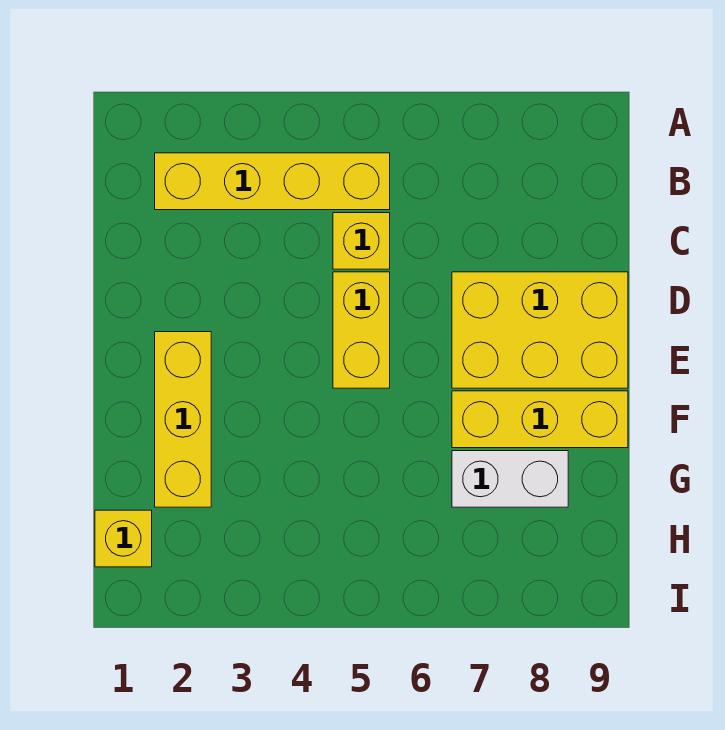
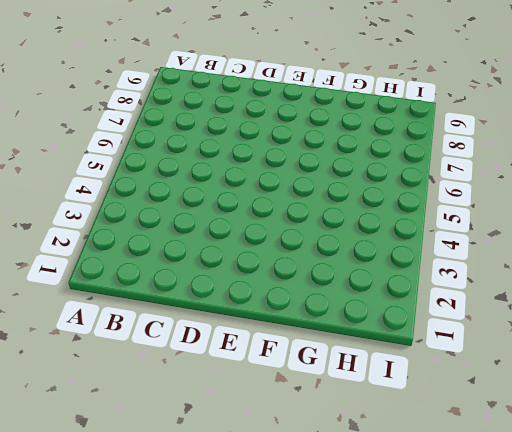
none -> yellow 1x4 brick [155,153,390,210]
none -> yellow 1x1 brick [333,213,390,269]

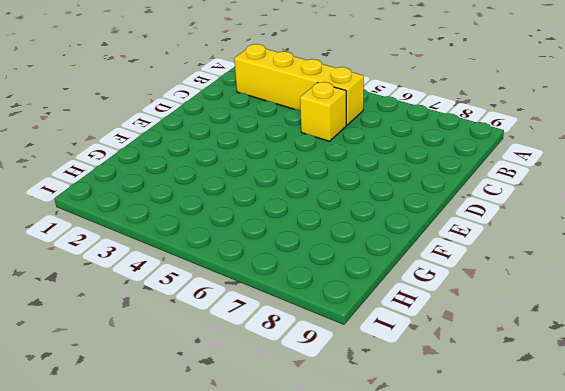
none -> yellow 1x2 brick [333,272,390,388]
none -> yellow 2x3 brick [452,272,628,388]

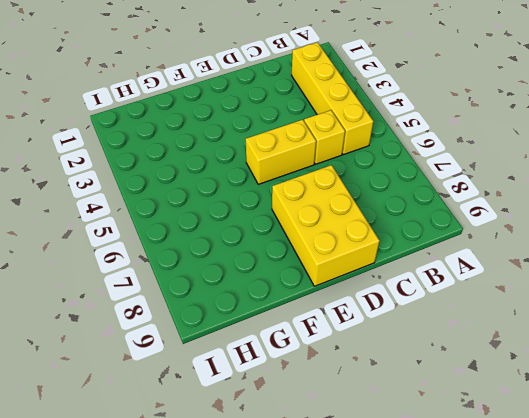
none -> yellow 1x3 brick [155,332,211,507]
none -> yellow 1x3 brick [452,391,628,448]

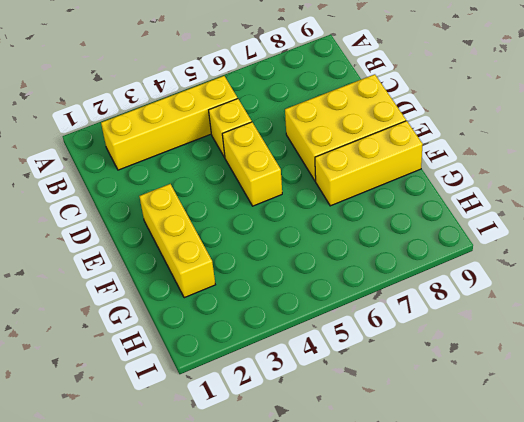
none -> white 1x2 brick [452,451,568,507]
none -> yellow 1x1 brick [95,510,152,567]

